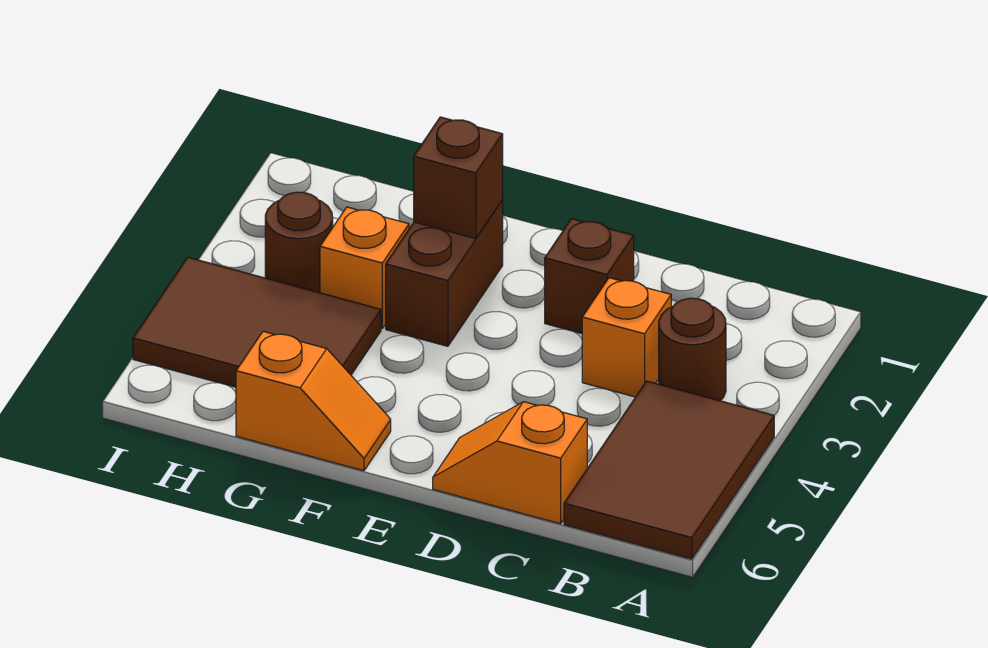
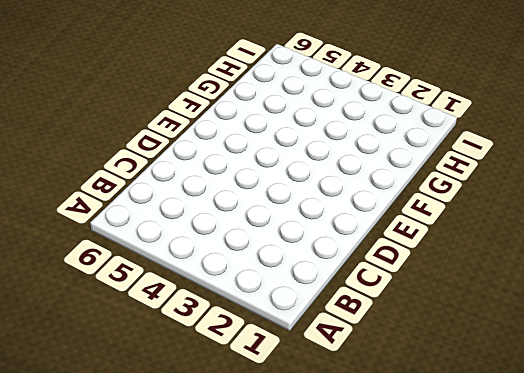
none -> brown 2x3 tile [564,381,774,559]
none -> brown 1x1 round brick [659,298,726,401]

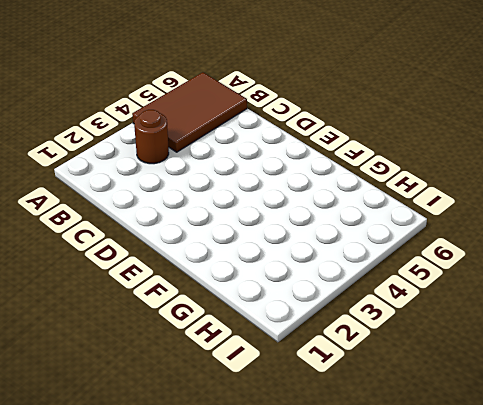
none -> orange 1x1 brick [582,278,671,397]
none -> orange 1x2 slope [433,402,587,524]

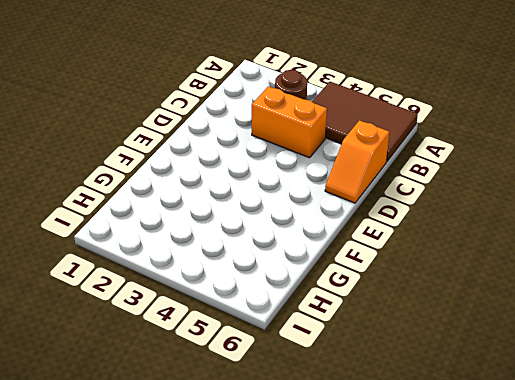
orange 1x2 brick [252,86,327,158] -> orange 1x1 brick [582,278,671,397]
none -> brown 1x1 brick [545,219,634,333]
none -> brown 1x2 brick [386,200,503,346]

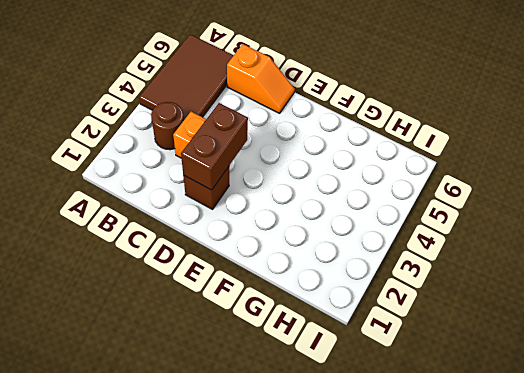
brown 1x2 brick [181,103,248,190] -> brown 1x2 brick moved to [386,200,503,346]
none -> orange 1x2 slope [236,331,391,471]
none -> orange 1x1 brick [320,207,409,329]

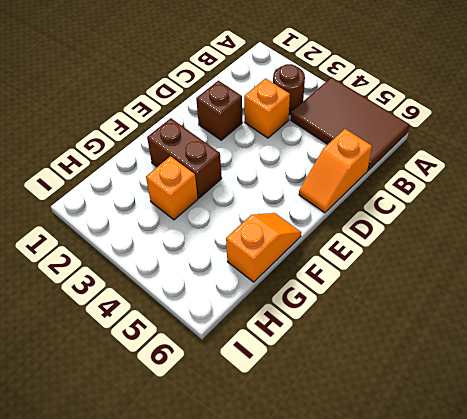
none -> brown 2x3 tile [133,257,381,387]
none -> brown 1x1 round brick [265,192,333,293]

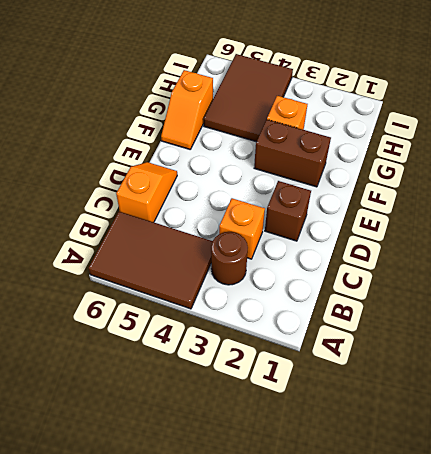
none -> brown 1x1 round brick [265,192,333,293]
none -> brown 1x1 brick [414,117,503,239]

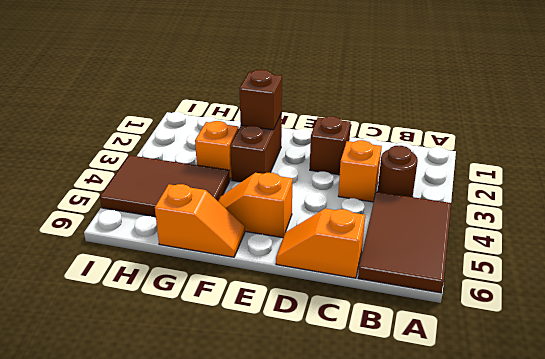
orange 1x2 slope [218,173,293,238] -> none
none -> brown 1x1 round brick [265,192,333,293]

